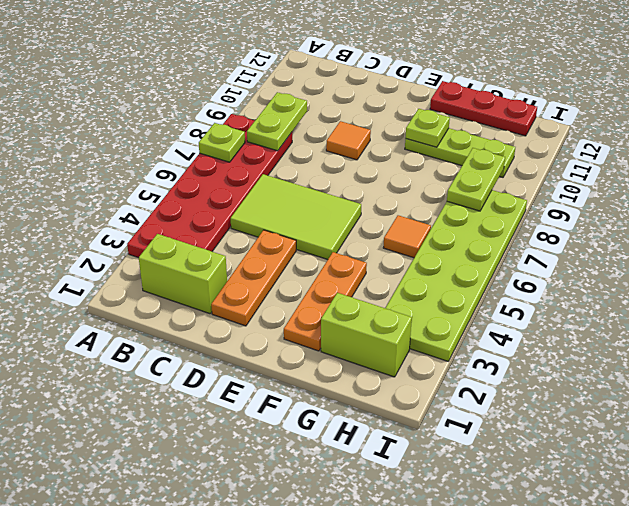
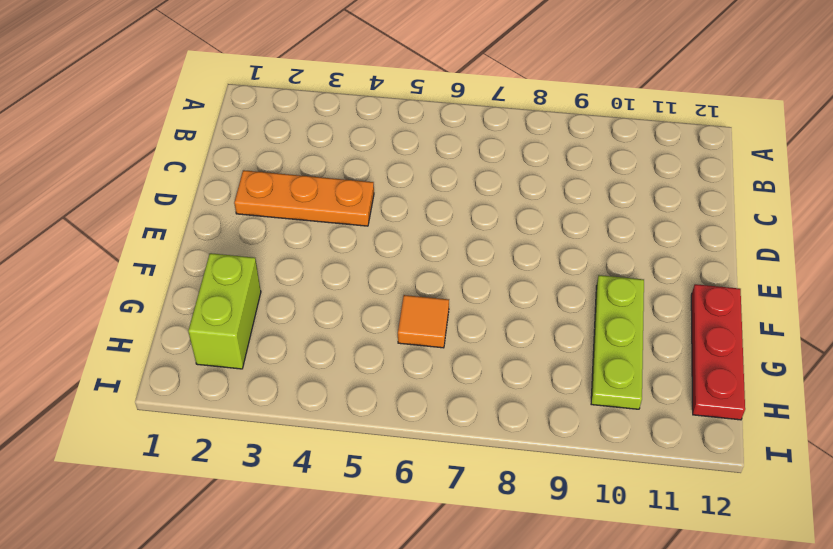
none -> red 2x6 plate [127,114,292,258]
none -> lime 1x2 brick [139,234,227,314]
none -> lime 2x3 tile [231,174,361,260]

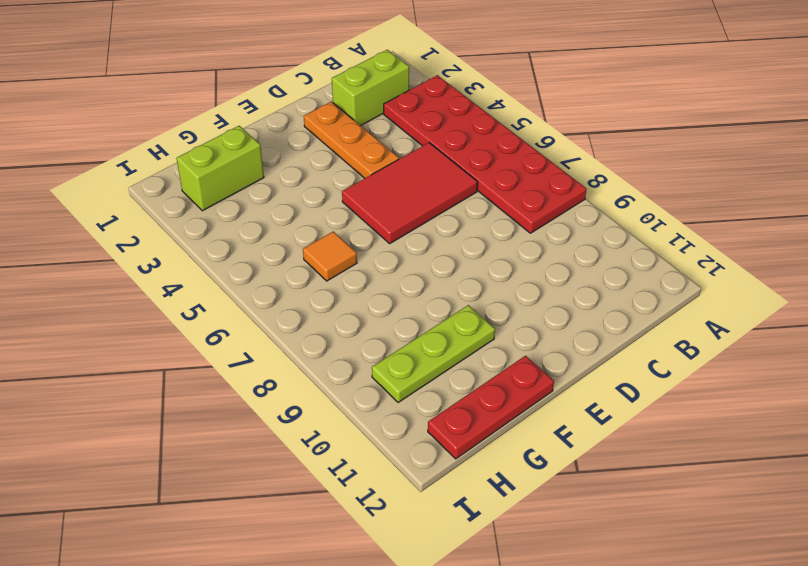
red 2x3 tile [342,143,477,243] -> lime 2x3 tile [231,174,361,260]
none -> orange 1x1 tile [326,121,371,160]
none -> orange 1x3 plate [284,252,367,351]
none -> lime 2x6 plate [386,190,527,361]

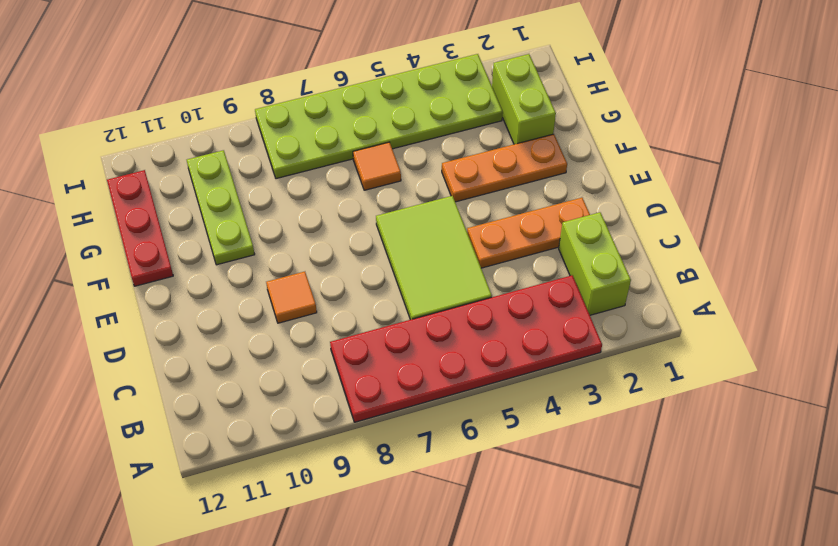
none -> lime 1x1 plate [199,123,245,162]
none -> lime 1x2 plate [247,92,307,151]
none -> lime 1x1 plate [405,109,450,147]

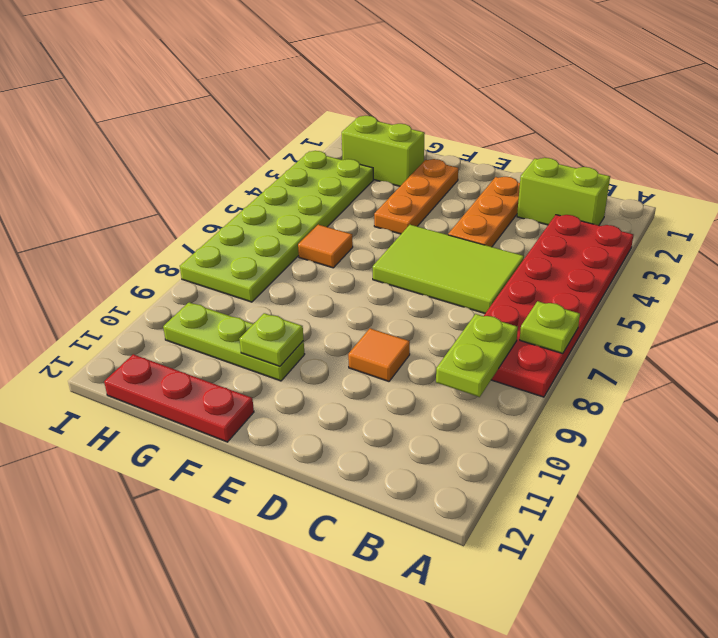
none -> lime 1x2 plate [447,148,505,211]

